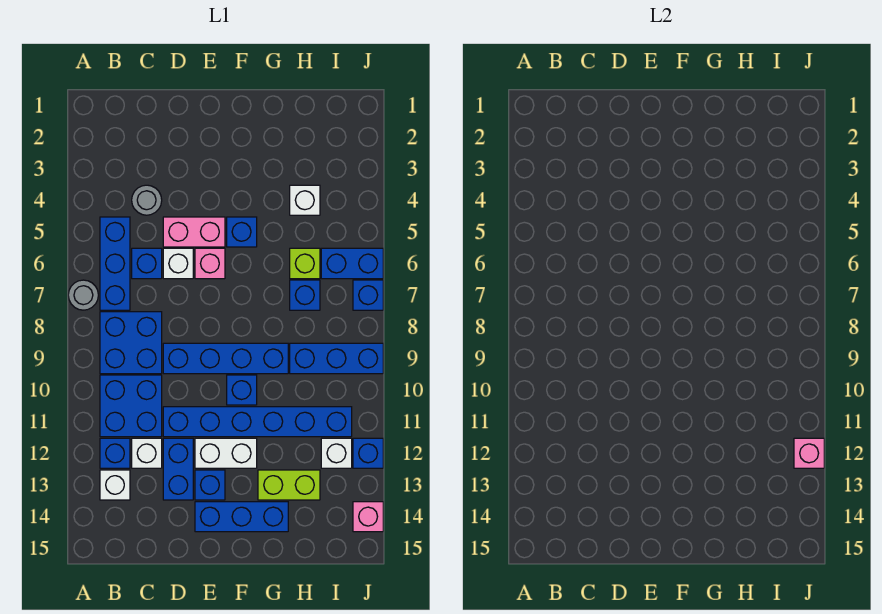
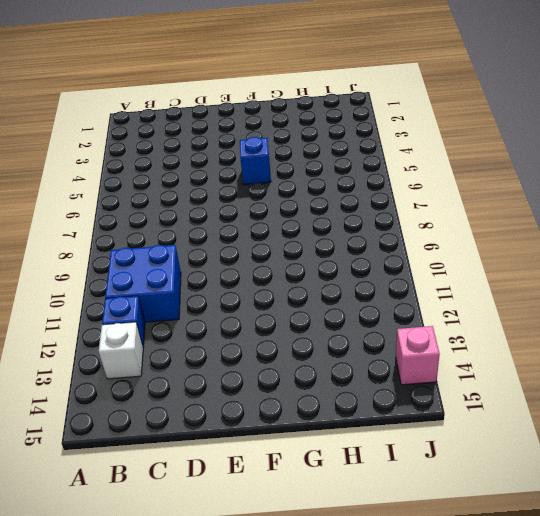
none -> grey 1x1 round brick [68,280,98,310]
none -> blue 1x3 brick [100,217,130,310]
none -> blue 2x2 brick [100,312,162,374]
none -> grey 1x1 round brick [132,185,162,215]

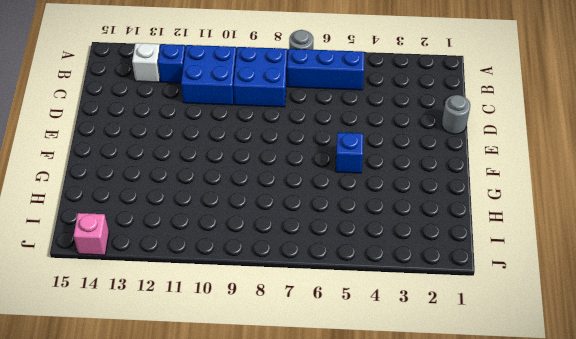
grey 1x1 round brick [442,95,470,134] -> grey 1x1 round brick moved to [132,185,162,215]
none -> blue 1x1 brick [132,248,162,279]
none -> white 1x1 brick [132,438,162,468]
none -> pink 1x2 brick [163,217,225,247]
none -> white 1x1 brick [163,248,193,279]

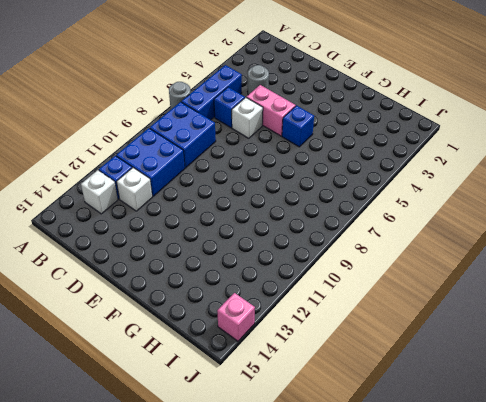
none -> blue 1x4 brick [163,343,288,374]
none -> blue 1x6 brick [163,407,352,437]
none -> blue 1x2 brick [163,438,193,500]
none -> pink 1x1 brick [195,248,225,279]

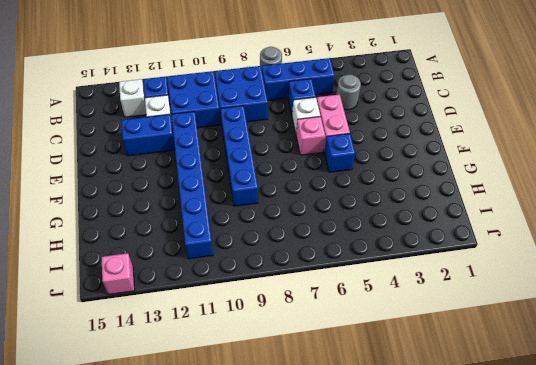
none -> white 1x2 brick [195,438,257,468]
none -> blue 1x1 brick [195,470,225,500]
none -> blue 1x3 brick [195,502,288,532]
none -> blue 1x1 brick [227,375,257,405]

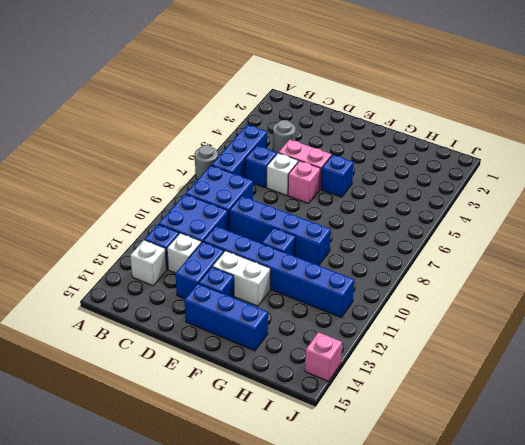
none -> lime 1x2 brick [258,470,320,500]
none -> white 1x1 brick [290,185,320,215]
none -> lime 1x1 brick [290,248,320,279]
none -> blue 1x1 brick [290,280,320,310]

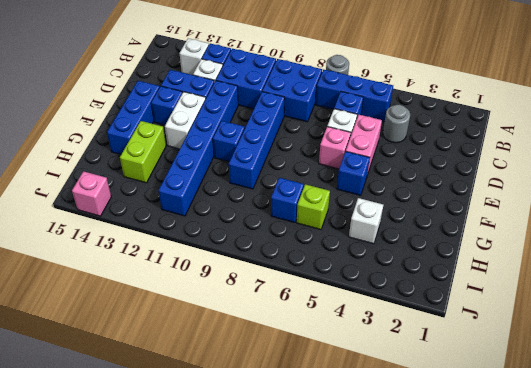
none -> blue 1x3 brick [290,343,383,374]
none -> blue 1x2 brick [321,248,383,279]
none -> white 1x1 brick [321,438,352,468]
none -> blue 1x1 brick [353,280,383,310]

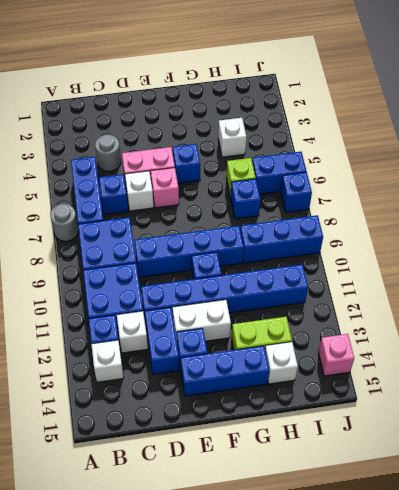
white 1x1 brick [265,342,298,384] -> white 1x1 brick moved to [321,438,352,468]
none -> blue 1x1 brick [353,438,383,468]
none -> pink 1x1 brick [794,438,824,468]

